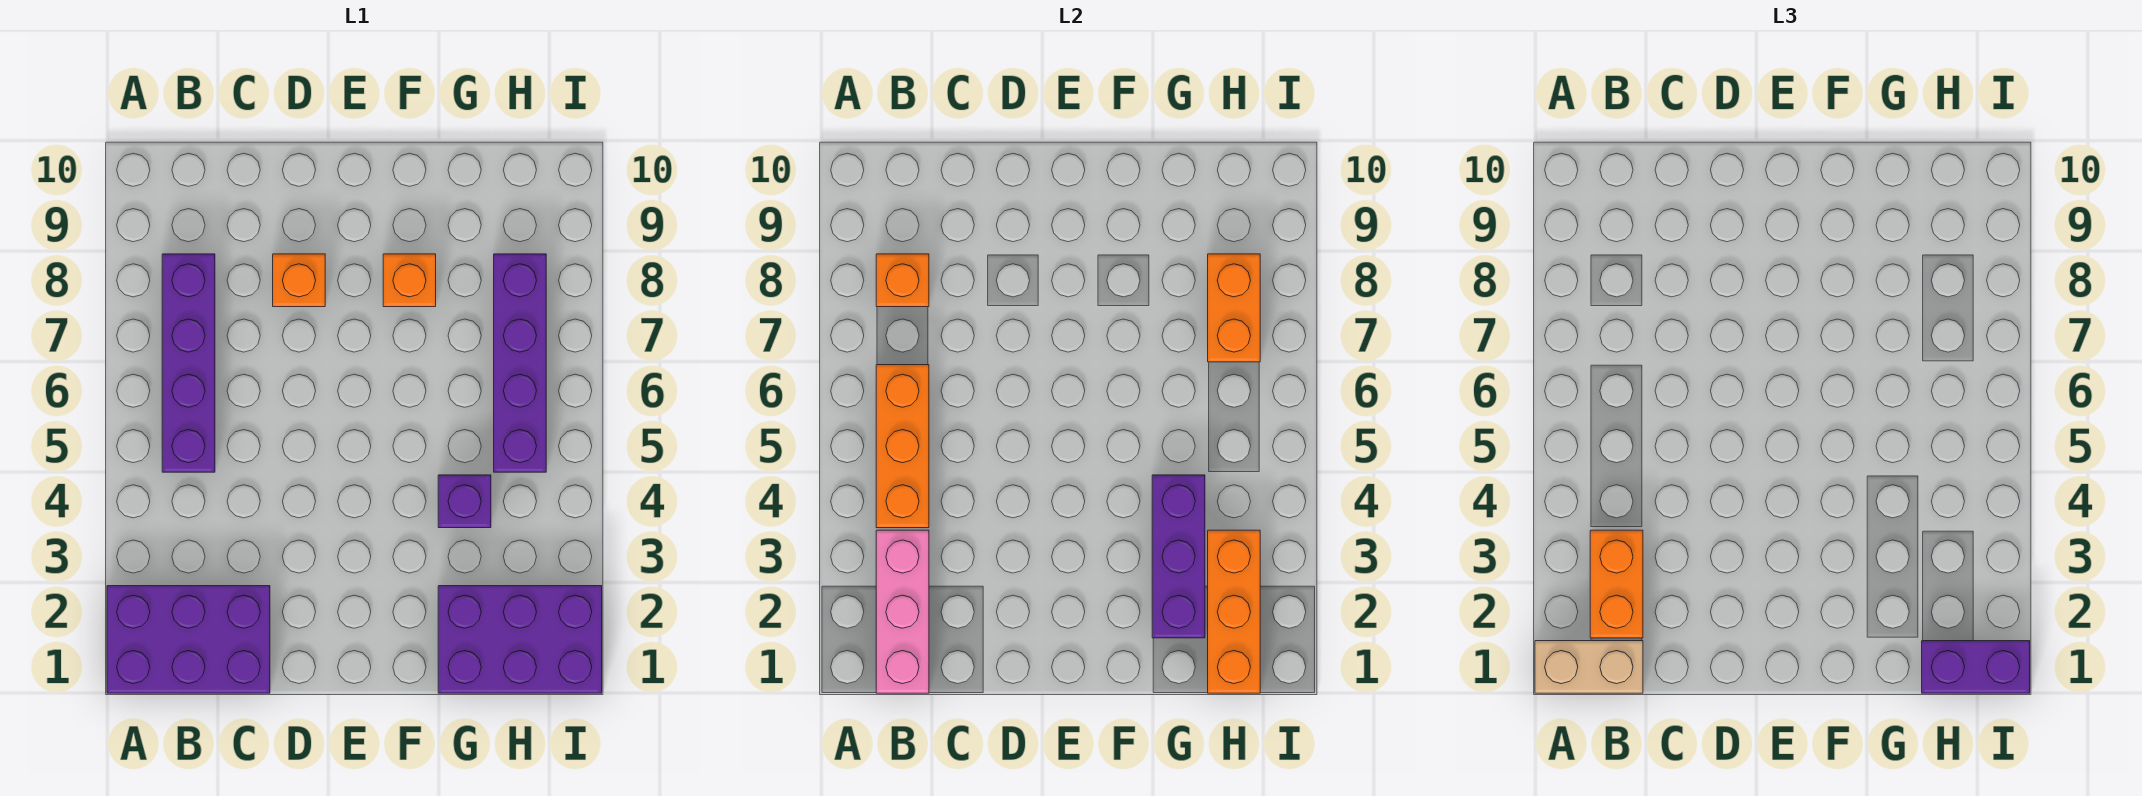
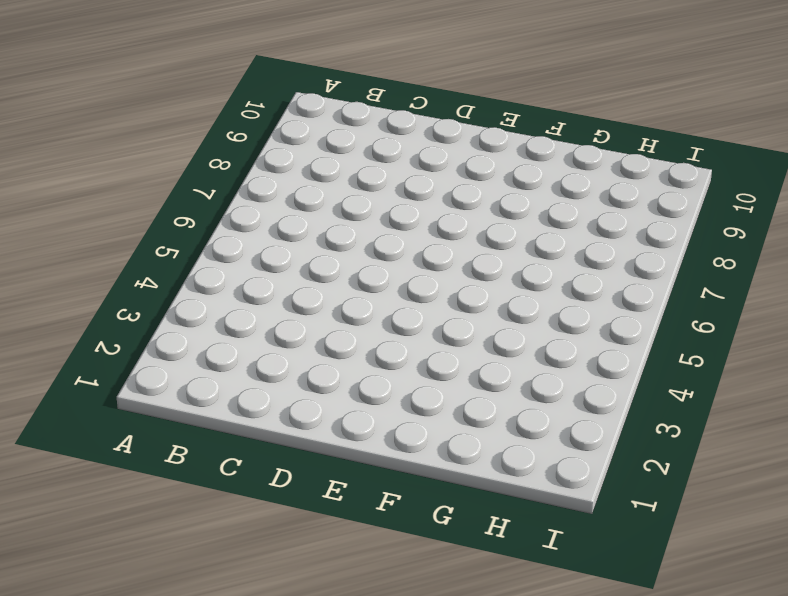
none -> purple 2x3 brick [107,586,270,693]
none -> purple 1x4 brick [162,254,215,472]
none -> orange 1x1 brick [273,254,325,307]

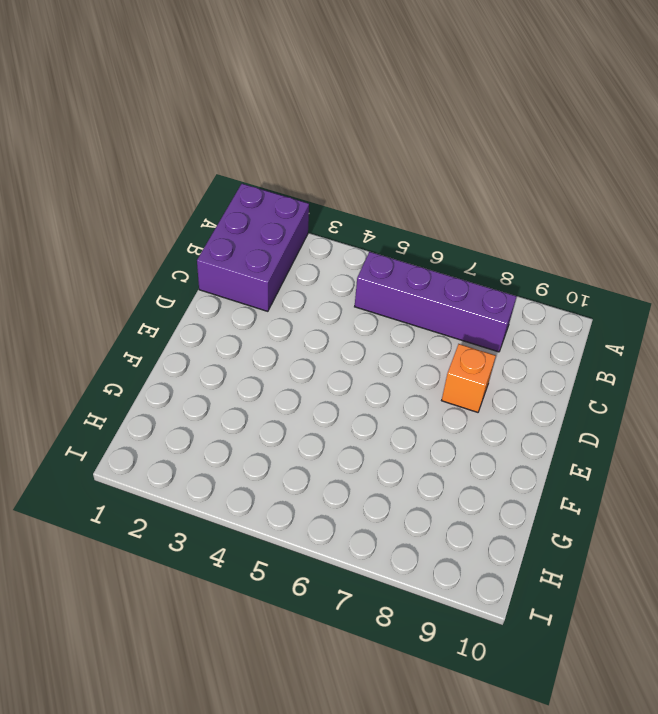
none -> orange 1x1 brick [383,254,436,307]
none -> purple 2x3 brick [438,586,602,693]
none -> purple 1x1 brick [438,475,491,528]

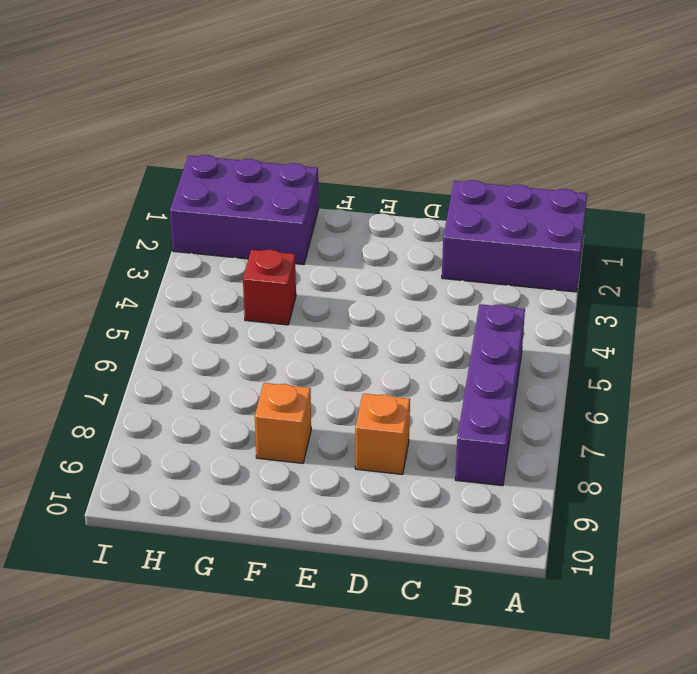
red 1x1 brick [243,250,296,325] -> purple 1x1 brick [438,475,491,528]
none -> purple 1x4 brick [494,254,546,472]
none -> pink 1x3 brick [876,530,929,693]
none -> orange 1x3 brick [876,365,929,528]

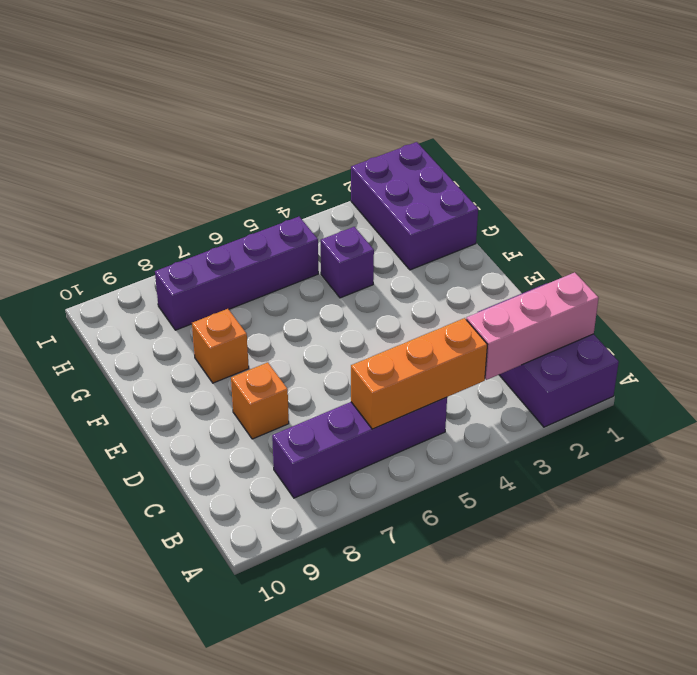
none -> orange 1x1 brick [876,254,929,307]
none -> purple 1x3 brick [1152,475,1205,638]
none -> orange 1x3 brick [1208,530,1260,693]

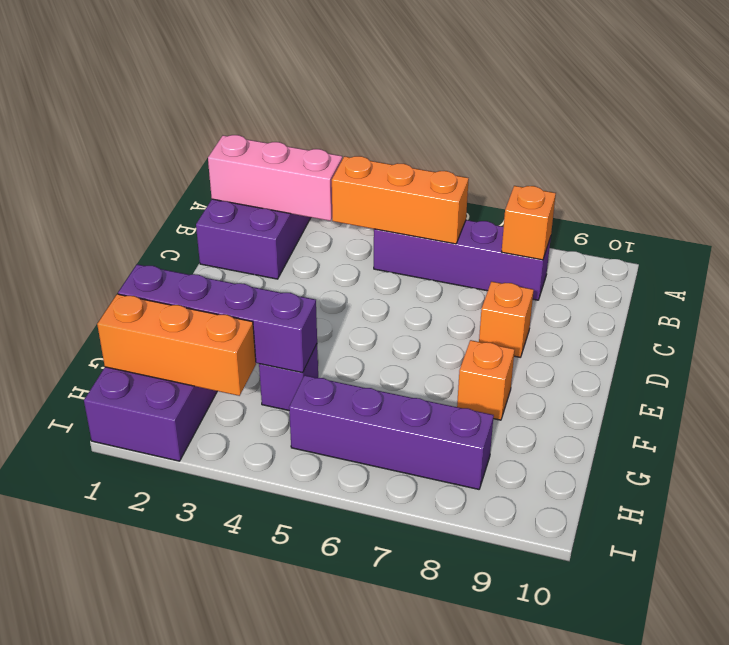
purple 1x4 brick [118,264,317,373] -> purple 1x3 brick [1152,475,1205,638]
none -> orange 1x2 brick [1208,254,1260,362]
none -> tan 1x2 brick [1535,641,1643,693]
none -> orange 1x2 brick [1590,530,1643,638]

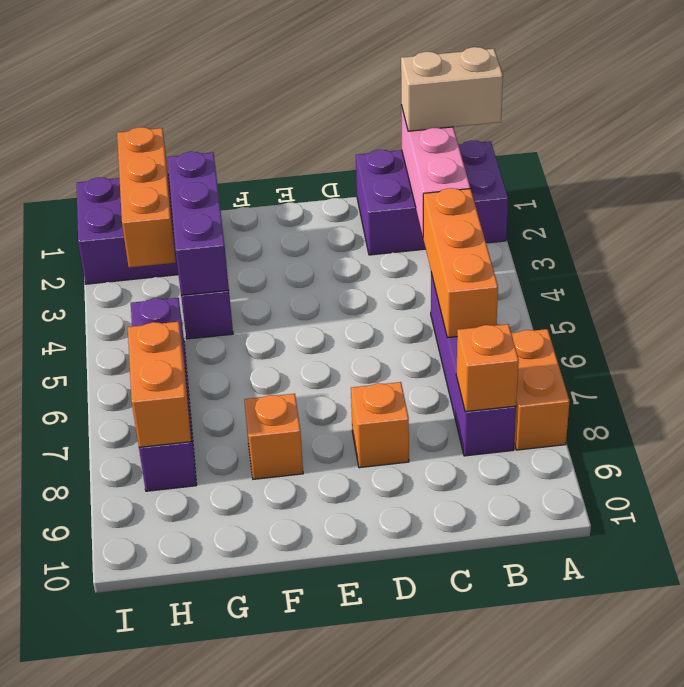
orange 1x2 brick [511,329,569,450] -> orange 1x2 brick moved to [1590,530,1643,638]
none -> purple 1x2 brick [1922,641,2030,693]

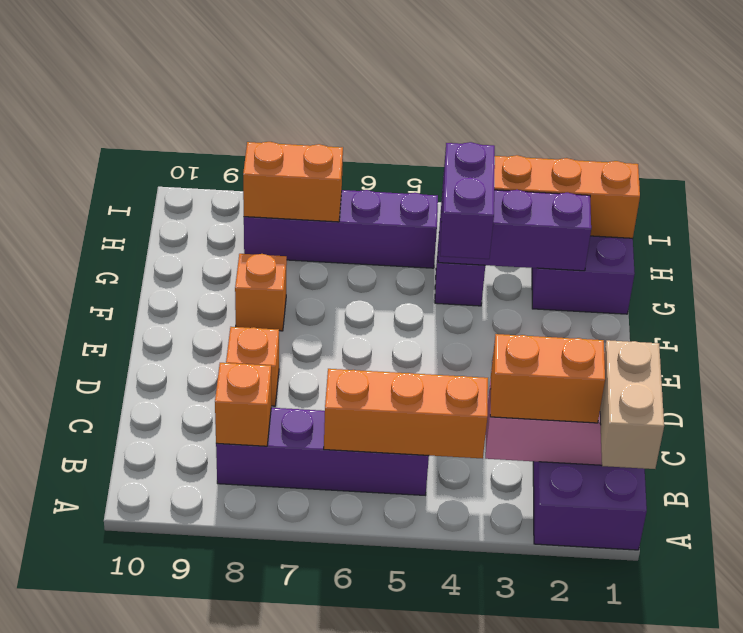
purple 1x2 brick [440,142,495,259] -> purple 1x2 brick moved to [1922,641,2030,693]

